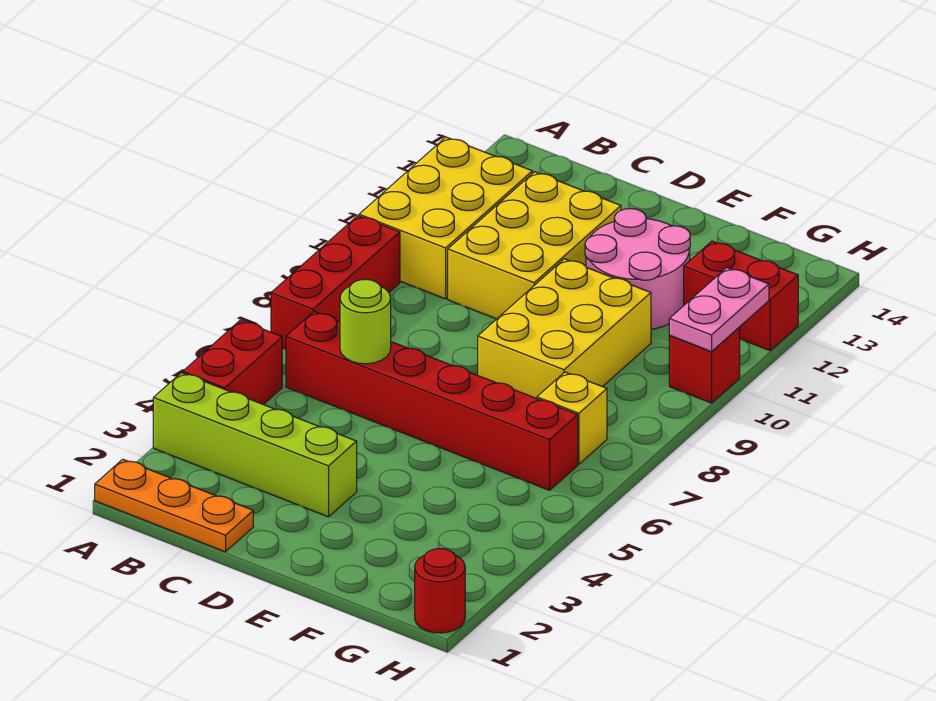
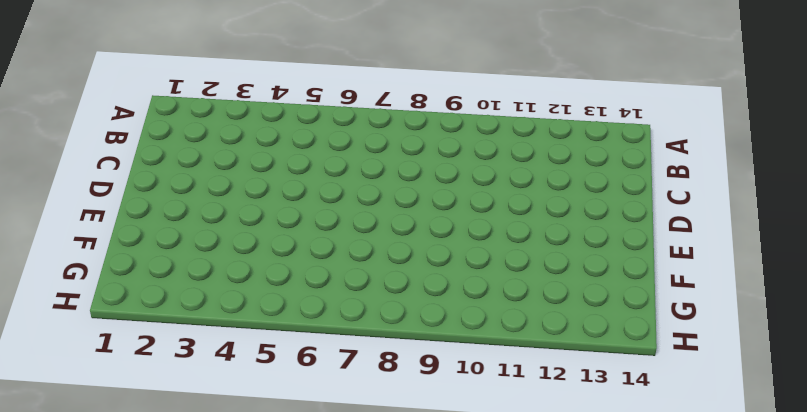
none -> orange 1x3 plate [95,459,253,552]
none -> lime 1x4 brick [153,373,357,517]
none -> red 1x2 brick [183,320,282,405]

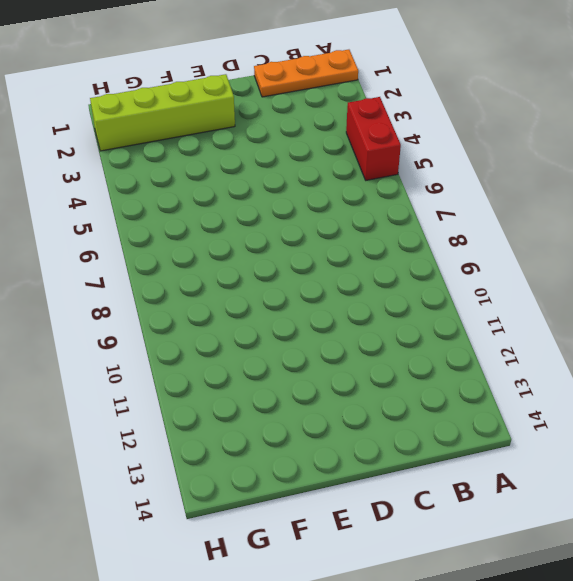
lime 1x4 brick [90,74,235,151] -> lime 1x4 brick moved to [153,373,357,517]
none -> red 1x3 brick [271,216,400,349]
none -> yellow 2x3 brick [359,137,532,299]
none -> red 1x6 brick [286,312,578,490]

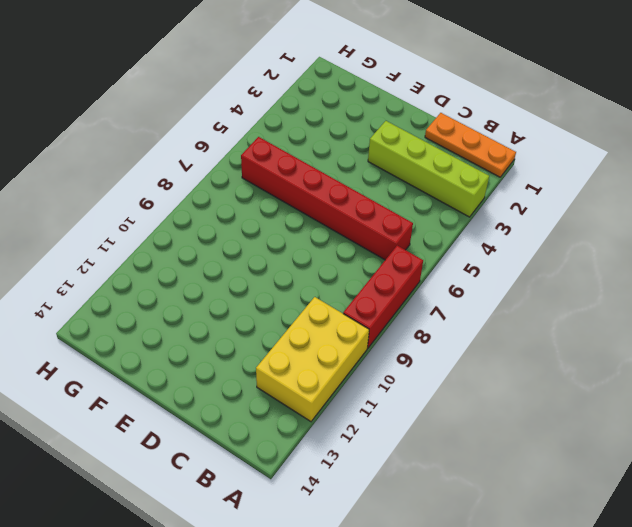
none -> red 1x2 brick [183,320,282,405]
none -> yellow 2x3 brick [448,172,621,319]
none -> yellow 2x3 brick [478,259,651,399]

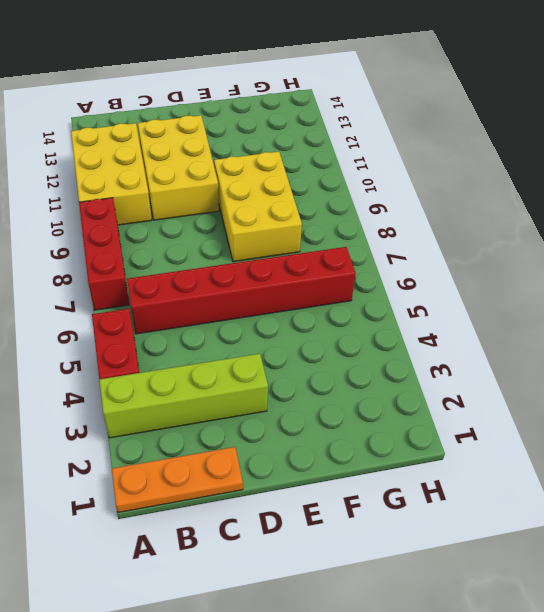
none -> pink 2x2 round brick [585,209,690,329]
none -> yellow 1x1 brick [537,372,607,464]
none -> red 1x2 brick [684,241,798,351]

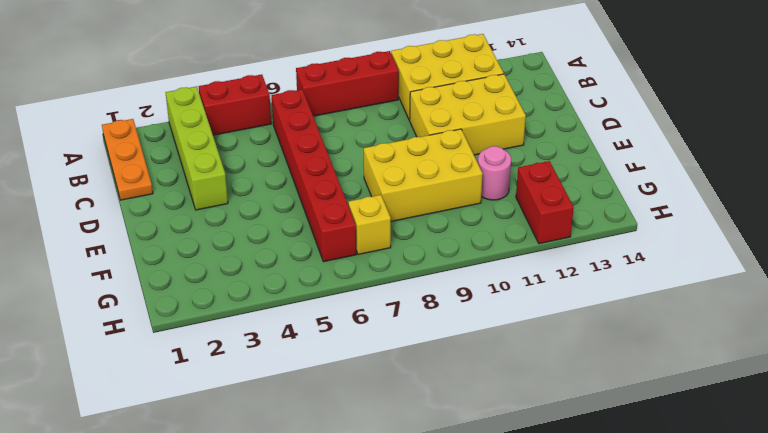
pink 1x1 round brick [478,146,511,200] -> pink 2x2 round brick [585,209,690,329]
none -> red 1x1 round brick [415,549,465,633]
none -> red 1x1 brick [669,328,740,403]
none -> lime 1x1 round brick [340,279,391,364]

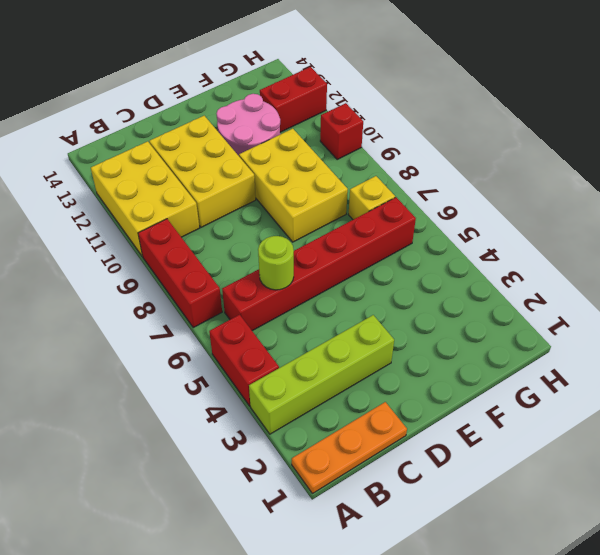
none -> red 1x1 round brick [415,549,465,633]
none -> pink 1x2 plate [669,268,769,352]

